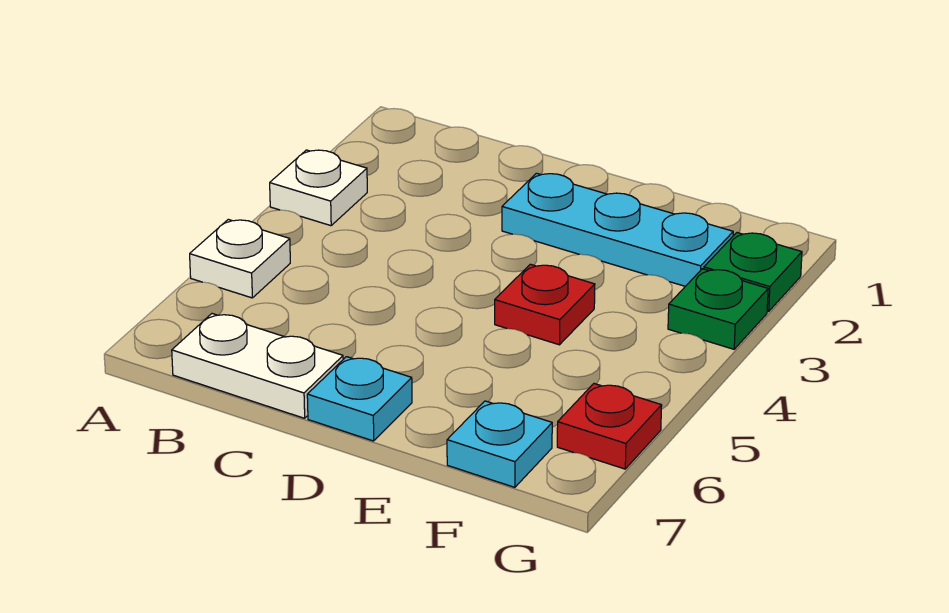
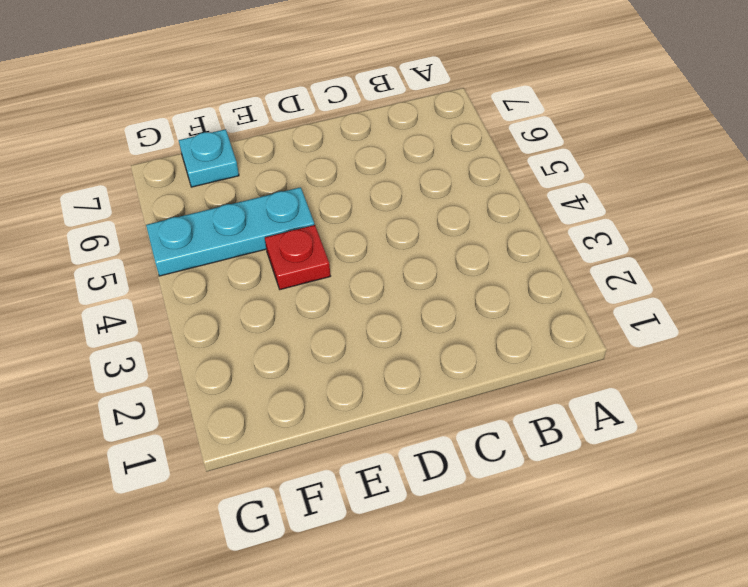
cyan 1x3 plate [146,187,315,276] -> cyan 1x3 plate moved to [502,173,733,286]
none -> white 1x1 plate [270,150,367,226]
none -> white 1x1 plate [190,219,290,298]

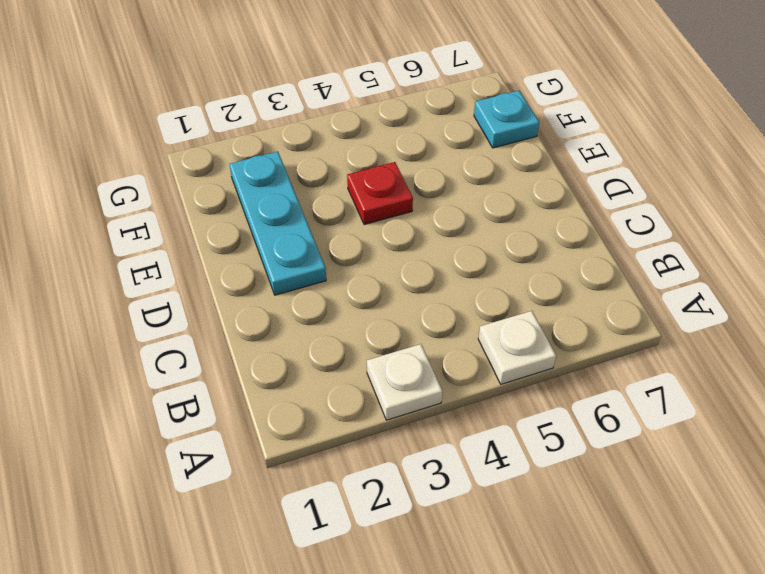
none -> white 1x2 plate [172,314,343,418]
none -> cyan 1x1 plate [307,357,412,441]

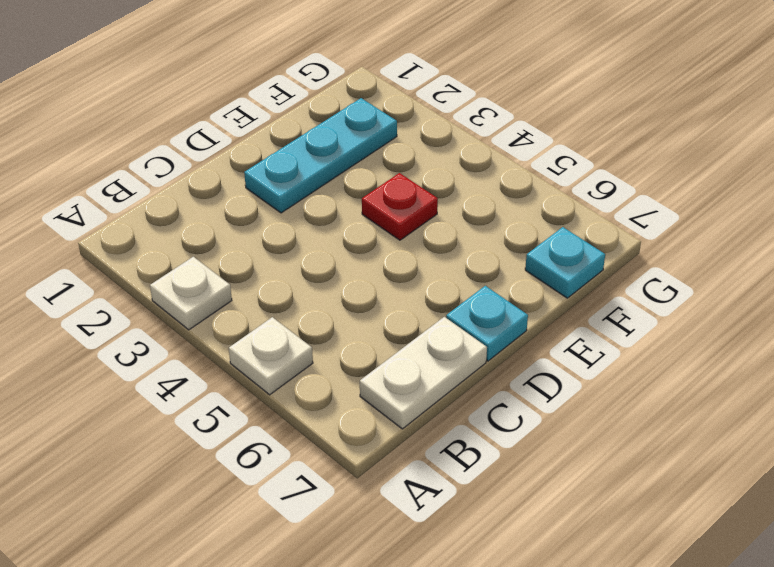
none -> green 1x1 plate [704,233,802,311]
none -> green 1x1 plate [668,269,768,349]

